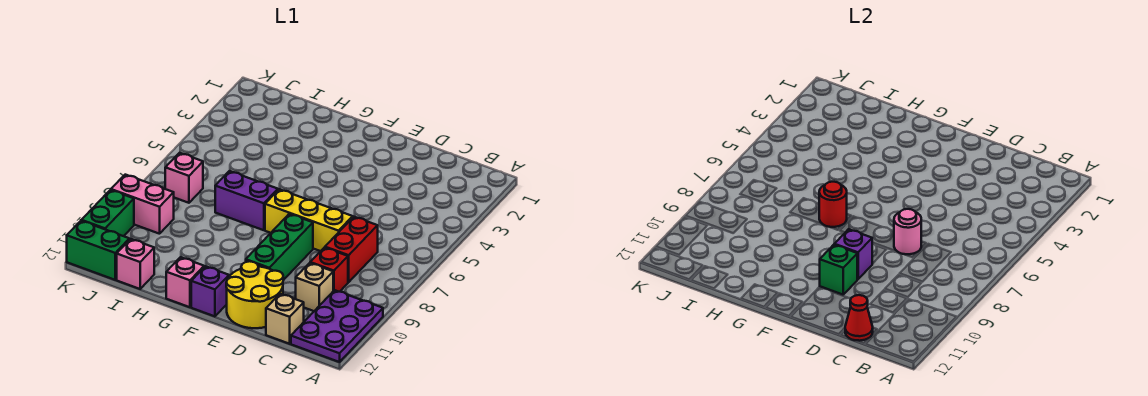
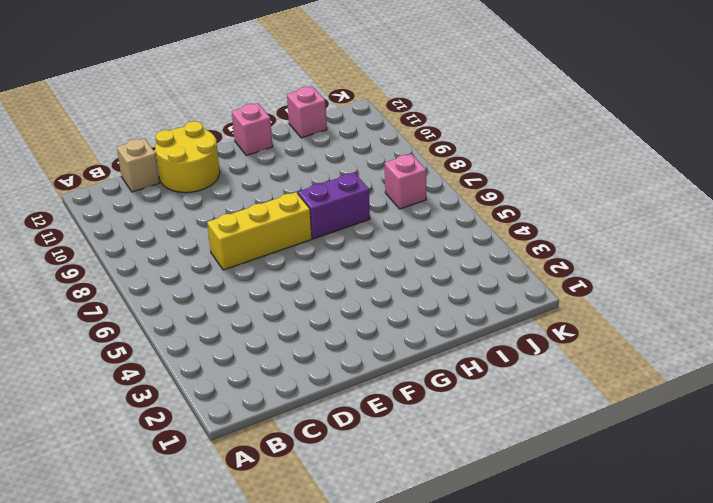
none -> purple 2x3 plate [291,290,383,362]
none -> red 1x2 brick [325,217,378,282]
none -> red 1x1 brick [310,248,348,292]

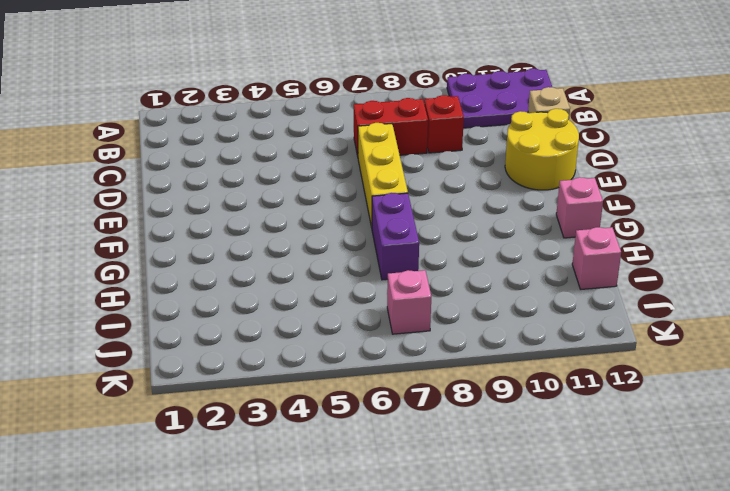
none -> tan 1x1 brick [296,263,333,311]
none -> green 1x3 brick [246,214,313,280]
none -> purple 1x1 brick [191,266,229,316]

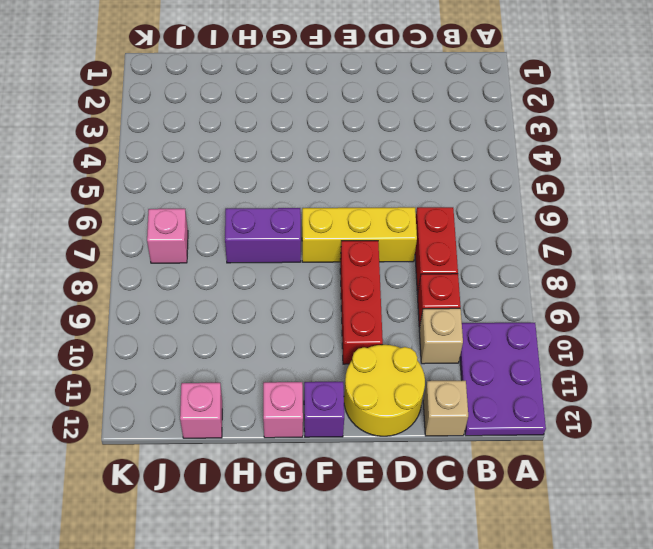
red 1x3 brick [340,241,383,364] -> green 1x3 brick [246,214,313,280]
none -> pink 1x2 brick [111,175,174,234]
none -> green 1x2 brick [67,221,129,280]
none -> green 1x2 brick [81,190,134,236]

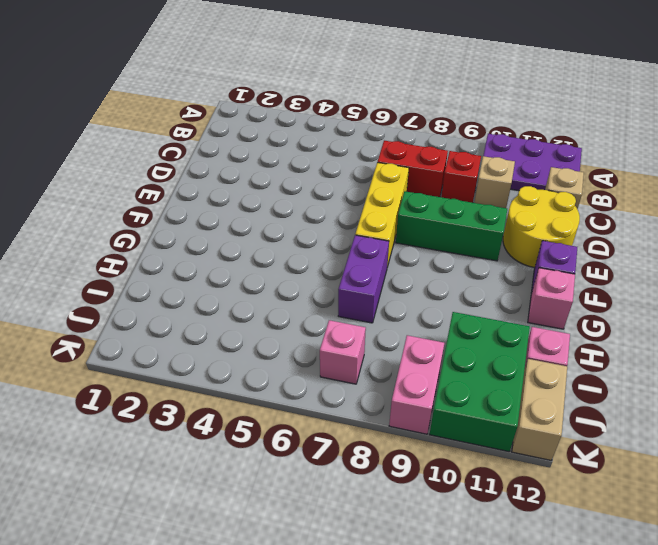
green 2x3 brick [429,312,530,452] -> green 1x2 brick [81,190,134,236]
tan 1x2 brick [512,359,567,461] -> green 1x2 brick [67,221,129,280]
none -> red 1x1 cone [845,295,873,341]
none -> pink 1x1 round brick [894,209,921,254]
none -> purple 1x1 brick [834,229,872,279]

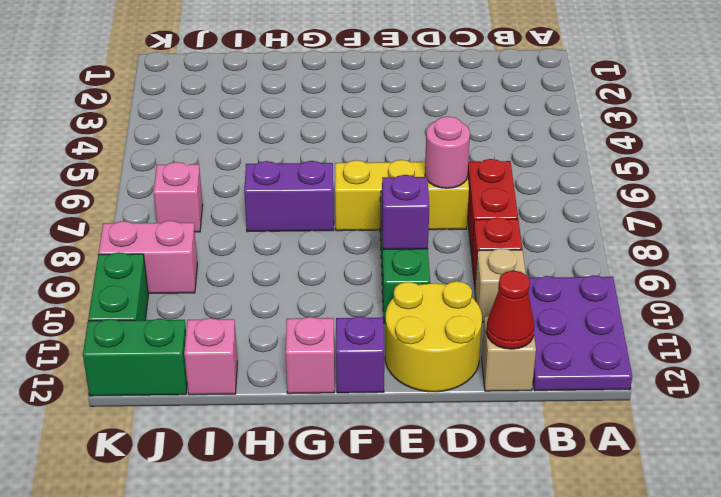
none -> green 1x1 brick [820,245,857,295]
none -> red 1x1 round brick [819,182,847,227]

